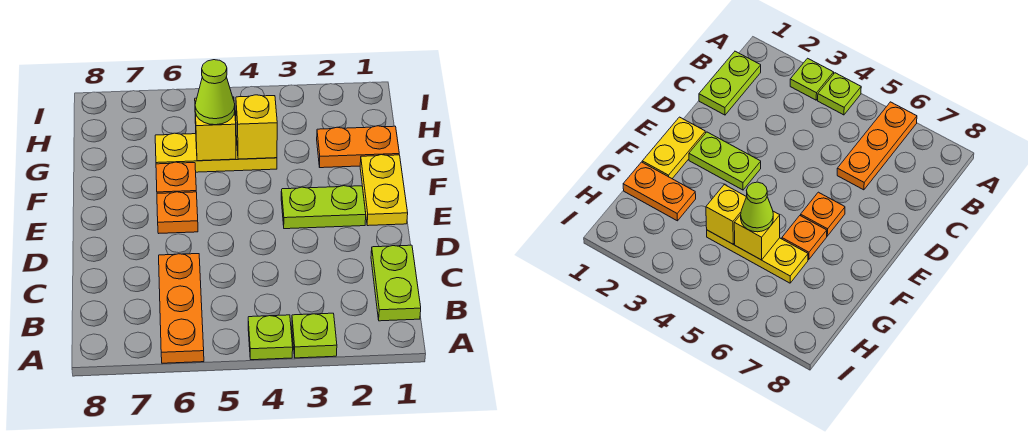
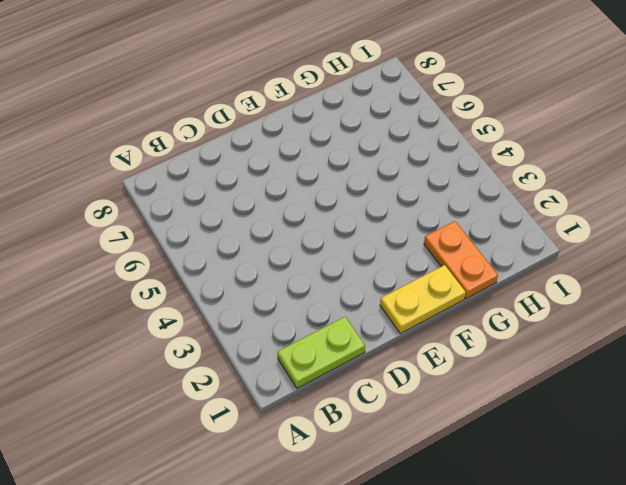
none -> lime 1x1 plate [292,313,337,358]
none -> lime 1x1 plate [248,315,293,360]
none -> orange 1x3 plate [159,254,204,363]

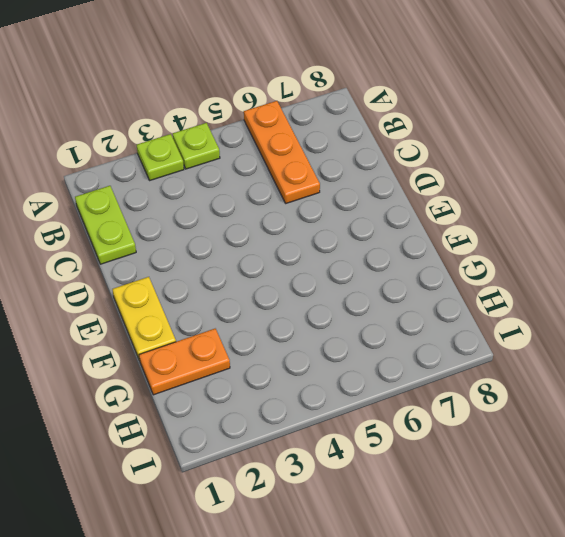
none -> lime 1x2 plate [281,186,366,229]
none -> orange 1x1 plate [157,192,198,233]
none -> orange 1x1 plate [156,162,196,193]

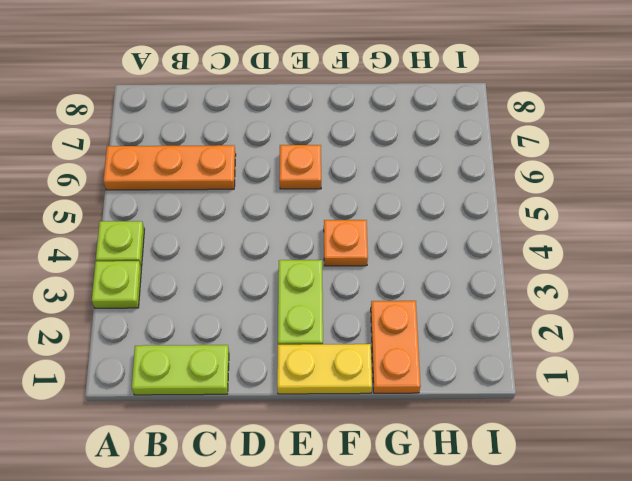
orange 1x1 plate [324,220,368,266] -> orange 1x1 plate moved to [156,162,196,193]
none -> yellow 1x3 plate [155,133,277,172]
none -> yellow 1x1 brick [236,95,277,159]
none -> yellow 1x1 brick [195,97,236,161]

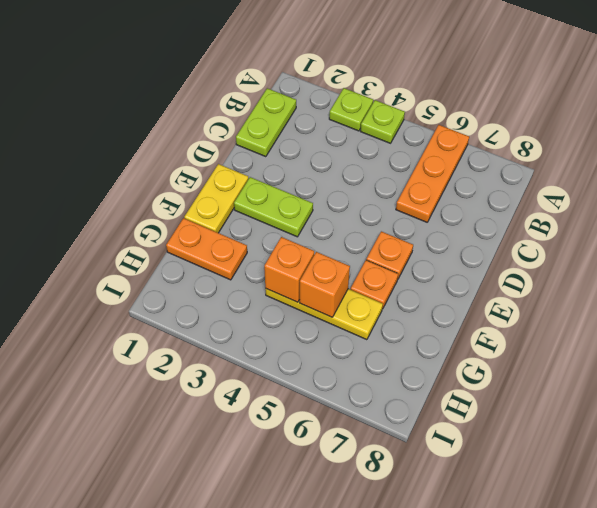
orange 1x1 brick [264,237,314,302] -> yellow 1x1 brick [236,95,277,159]
orange 1x1 brick [300,252,350,317] -> yellow 1x1 brick [195,97,236,161]
none -> lime 1x1 cone [195,60,235,125]

